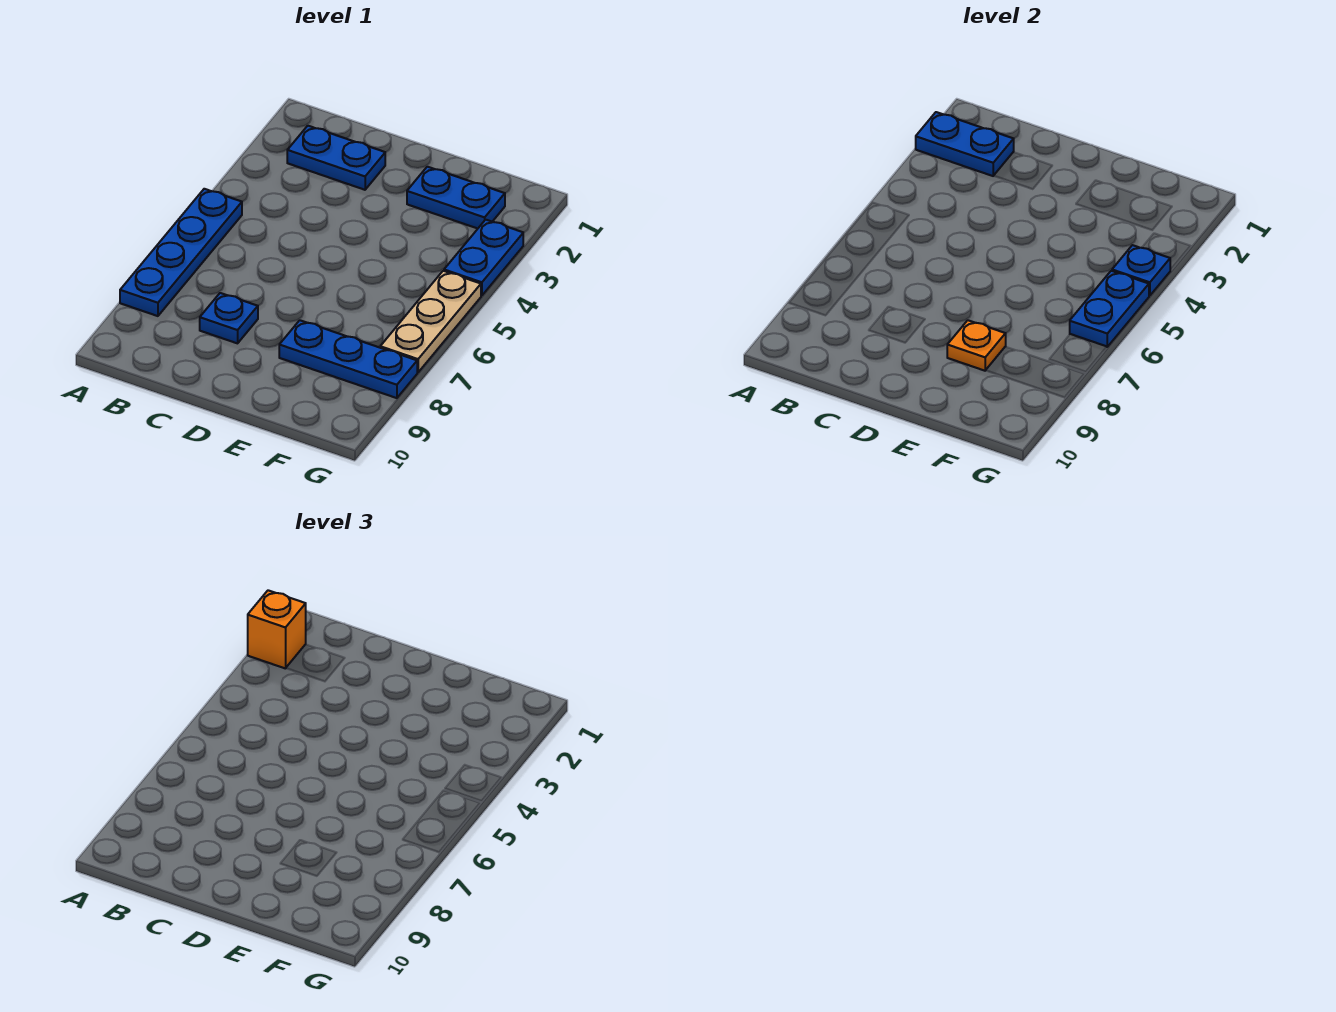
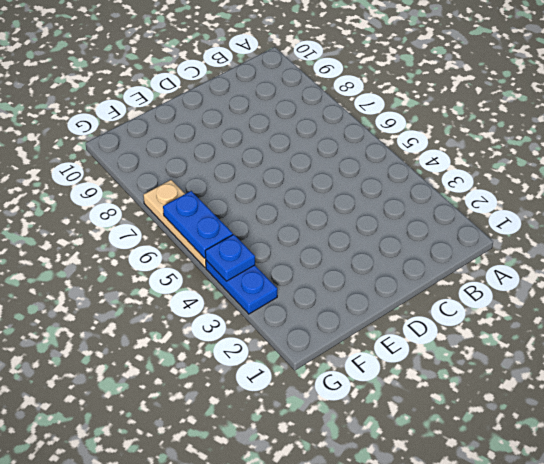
none -> blue 1x4 plate [120,189,242,316]
none -> blue 1x2 plate [287,126,385,190]
none -> blue 1x1 plate [200,293,258,343]

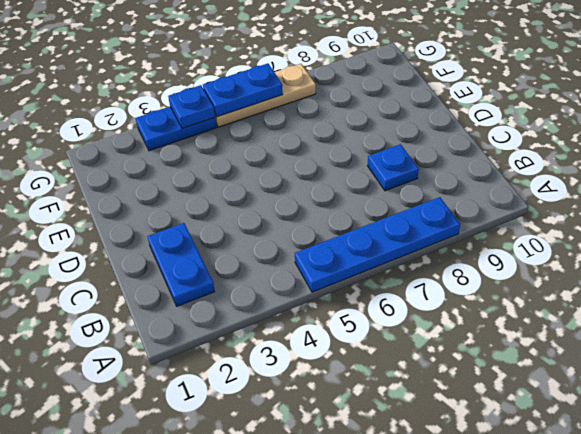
none -> blue 1x2 plate [407,167,505,229]
none -> blue 1x3 plate [279,320,417,398]
none -> blue 1x2 plate [916,112,1014,176]

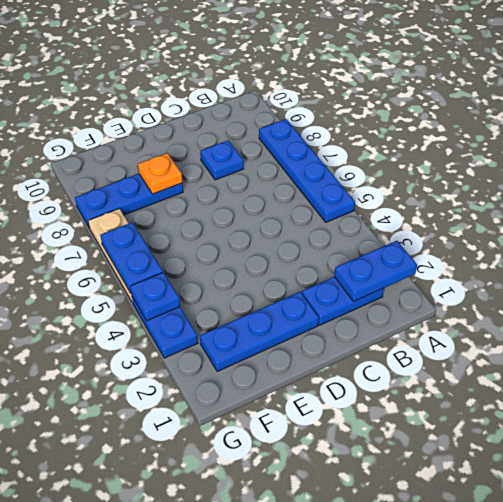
blue 1x3 plate [200,292,319,371] -> blue 1x2 plate [407,167,505,229]
none -> orange 1x1 brick [248,590,306,669]

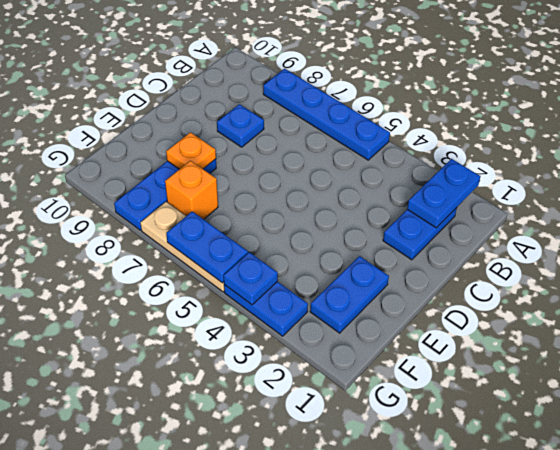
orange 1x1 brick [165,161,218,219] -> orange 1x1 brick moved to [248,590,306,669]

